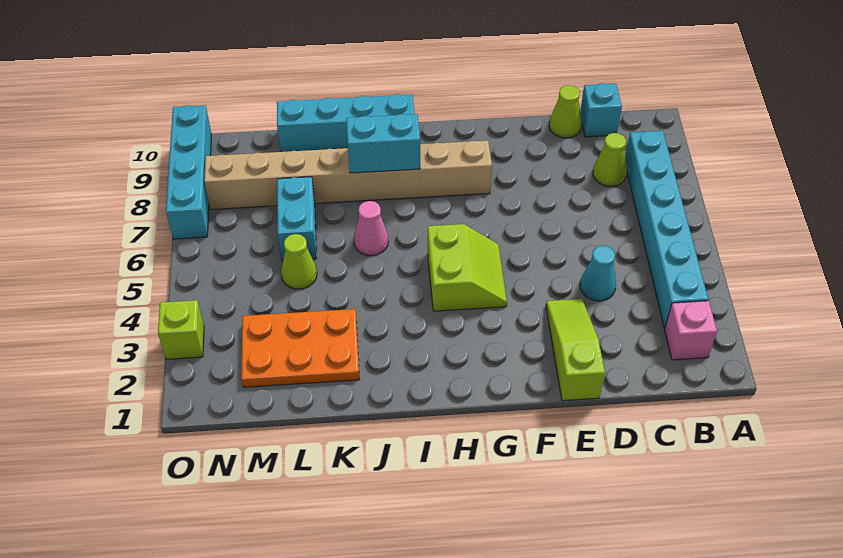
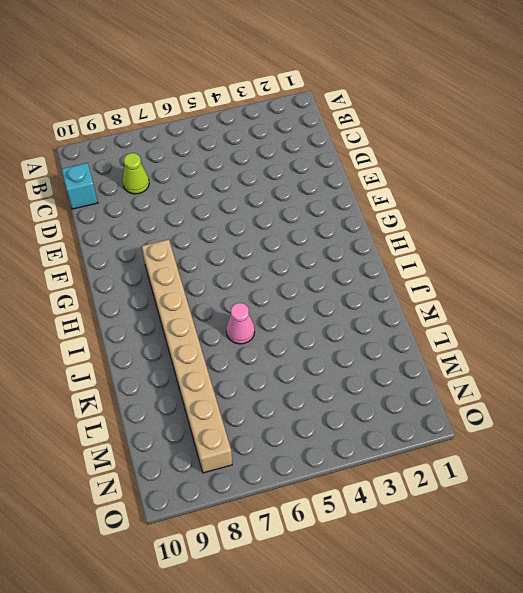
none -> pink 1x1 brick [665,301,717,360]
none -> cyan 1x6 brick [625,131,708,328]
none -> cyan 1x1 cone [580,246,616,301]

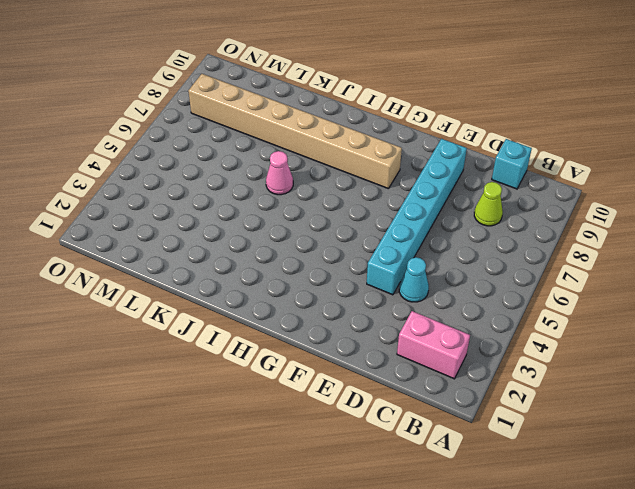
pink 1x2 brick [397,311,470,379] -> pink 1x1 brick [665,301,717,360]
cyan 1x6 brick [367,139,467,295] -> cyan 1x6 brick moved to [625,131,708,328]
none -> lime 1x1 cone [549,85,582,138]
none -> lime 1x3 slope [546,299,605,401]
none -> lime 2x2 slope [428,224,507,311]

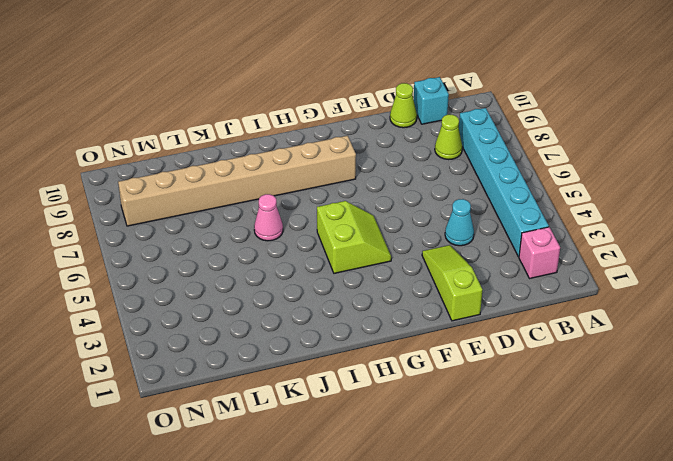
none -> cyan 1x4 brick [277,94,415,152]
none -> orange 2x3 plate [241,309,360,387]
none -> lime 1x1 cone [281,234,317,289]

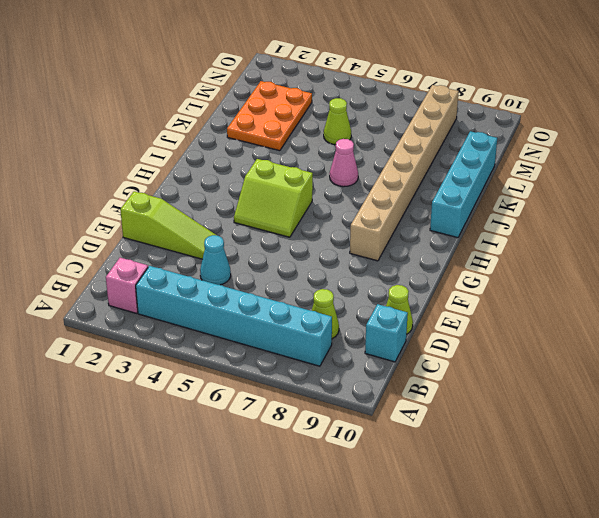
none -> cyan 1x2 brick [277,177,317,261]
none -> lime 1x1 brick [158,300,204,359]
none -> cyan 1x4 brick [166,105,211,239]

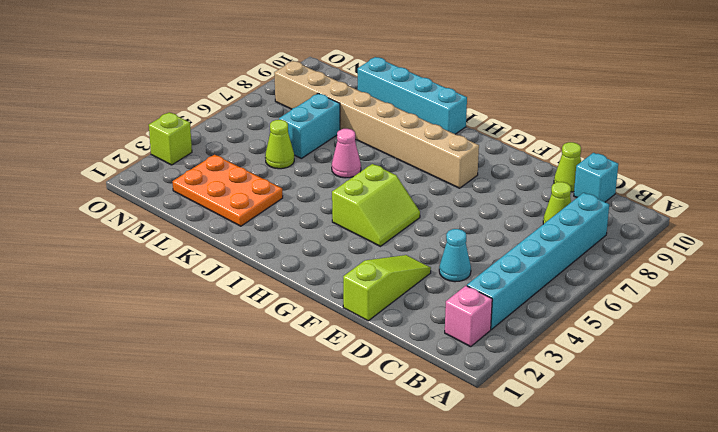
none -> cyan 1x4 brick [166,105,211,239]
none -> cyan 1x2 brick [346,114,420,173]

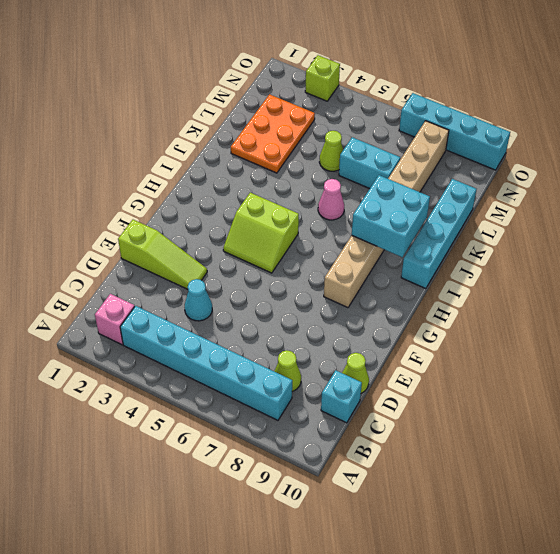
cyan 2x2 brick [352,175,430,257] -> cyan 1x2 brick [346,114,420,173]

